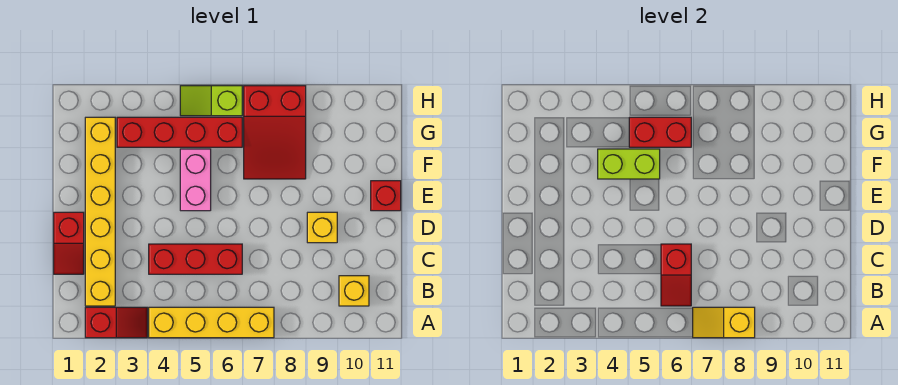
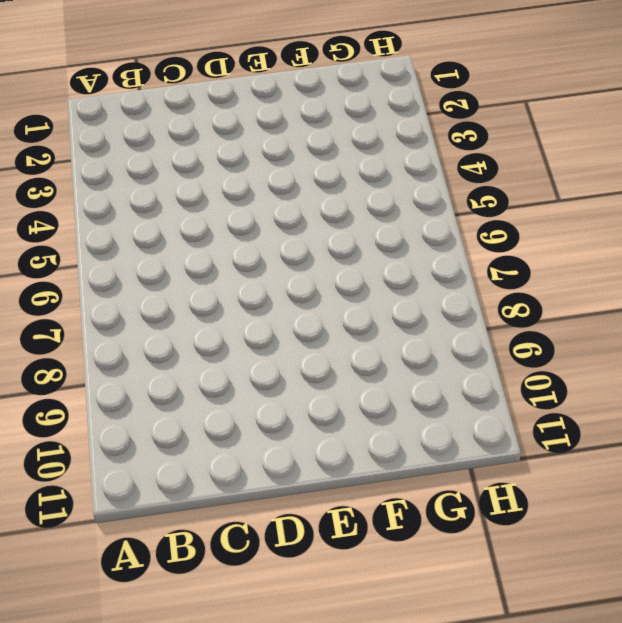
none -> red 1x2 slope [85,307,147,338]
none -> yellow 1x4 brick [149,307,274,338]
none -> yellow 1x6 brick [85,117,115,306]

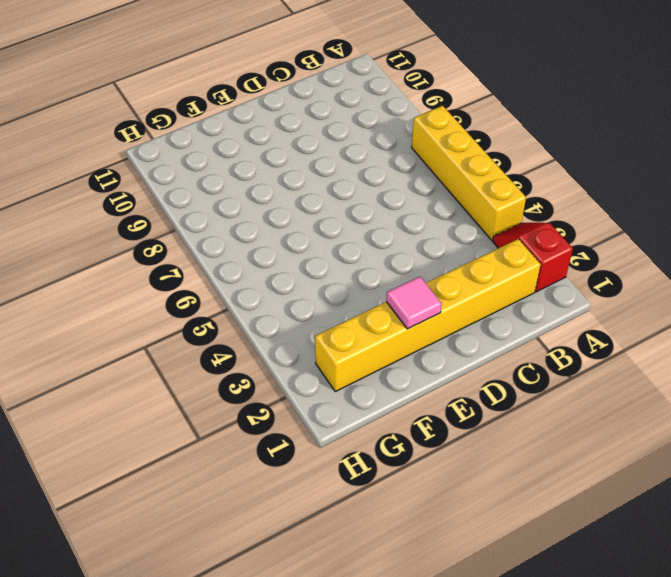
pink 1x1 tile [386,276,442,329] -> none
none -> yellow 1x1 brick [339,276,369,306]
none -> red 1x2 slope [54,212,84,274]
none -> red 1x3 brick [149,244,242,274]

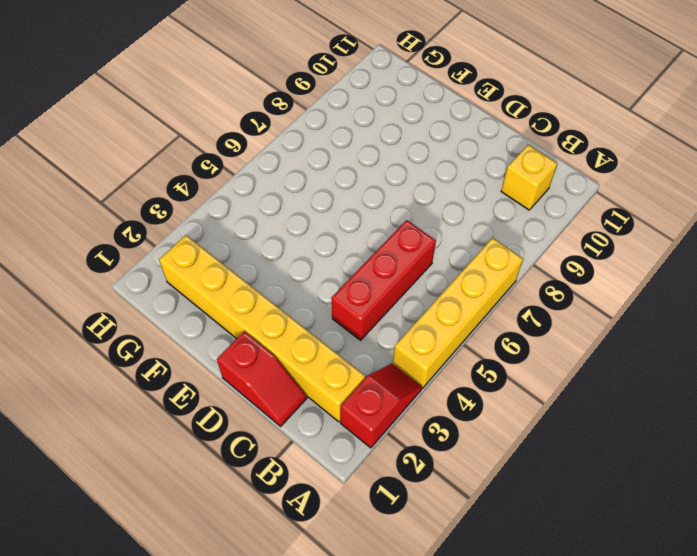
none -> yellow 1x1 brick [307,212,337,243]
none -> pink 1x2 brick [180,149,211,211]
none -> red 1x1 brick [371,181,401,211]

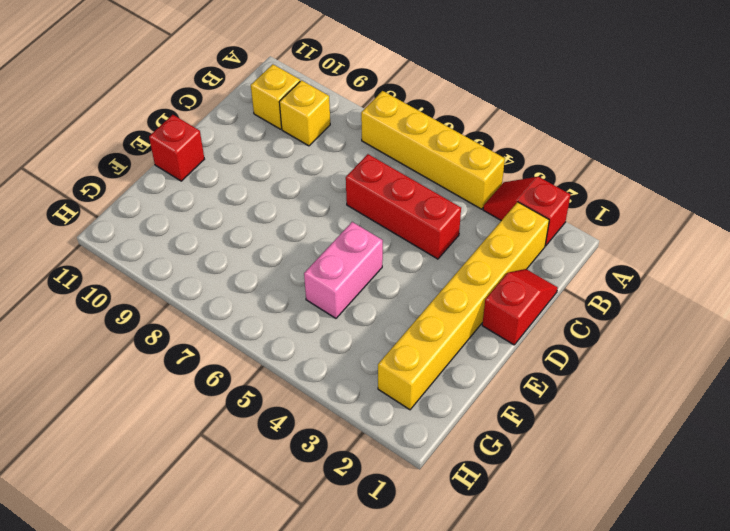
yellow 1x1 brick [279,80,330,146] -> yellow 1x1 brick moved to [307,212,337,243]
none -> red 2x3 slope [244,86,306,179]
none -> red 1x4 brick [117,117,242,147]
none -> lime 1x2 slope [180,86,242,116]

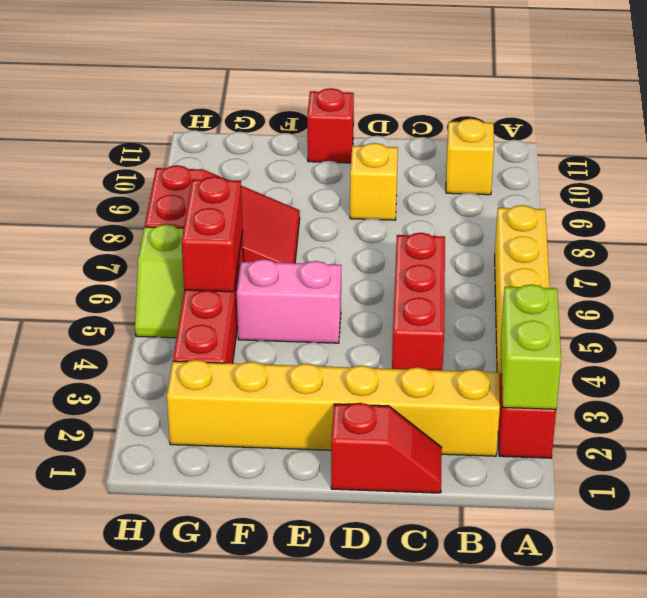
lime 1x2 brick [501,284,561,409] -> lime 1x2 brick moved to [598,149,660,179]
none -> yellow 1x2 slope [693,307,755,338]
none -> red 1x2 slope [661,244,691,306]

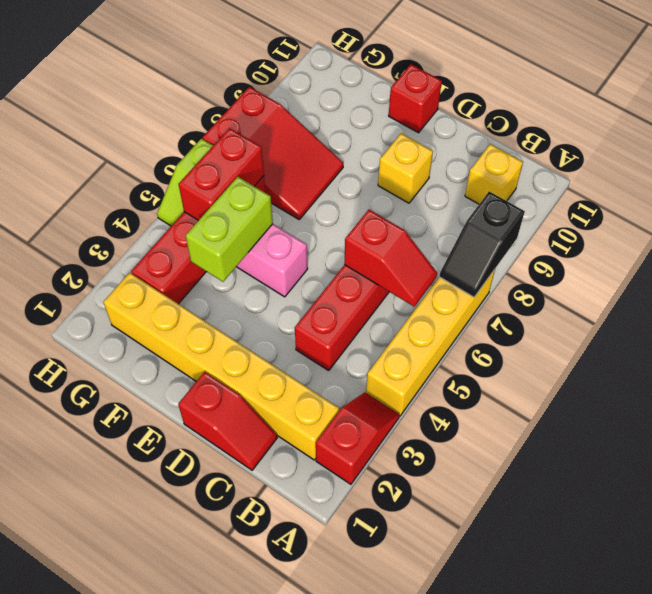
black 1x2 slope [439,191,525,297] -> yellow 1x2 slope [693,307,755,338]

